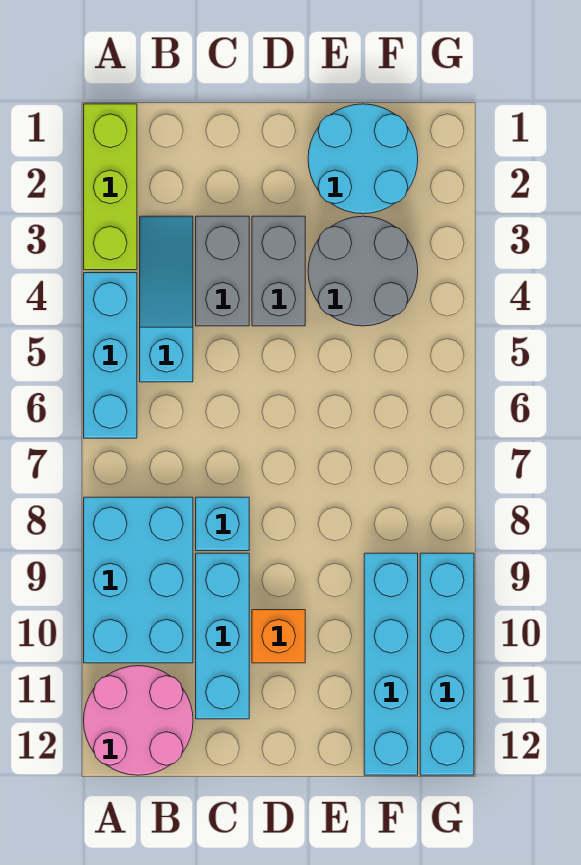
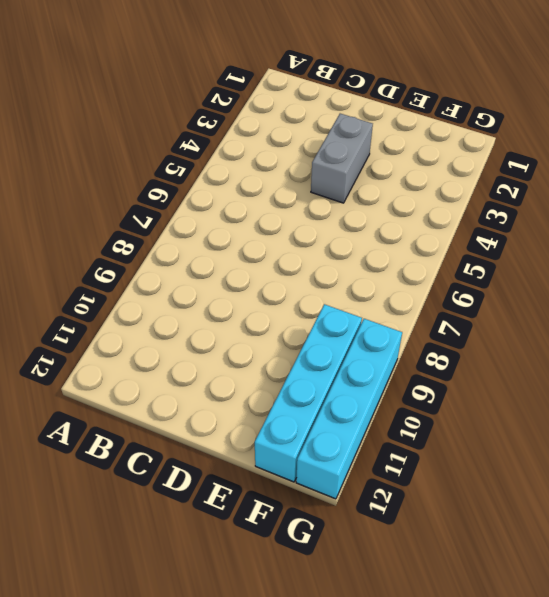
none -> lime 1x3 brick [84,104,137,270]
none -> cyan 1x3 brick [84,273,137,438]
none -> cyan 2x3 brick [84,497,193,663]

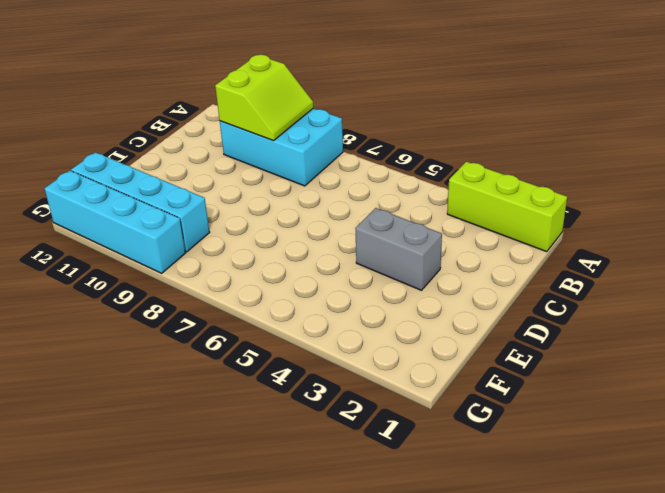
lime 2x2 slope [215,55,314,140] -> none
none -> cyan 1x3 brick [84,273,137,438]
none -> pink 2x2 round brick [84,666,193,775]
none -> cyan 1x3 slope [140,216,193,382]

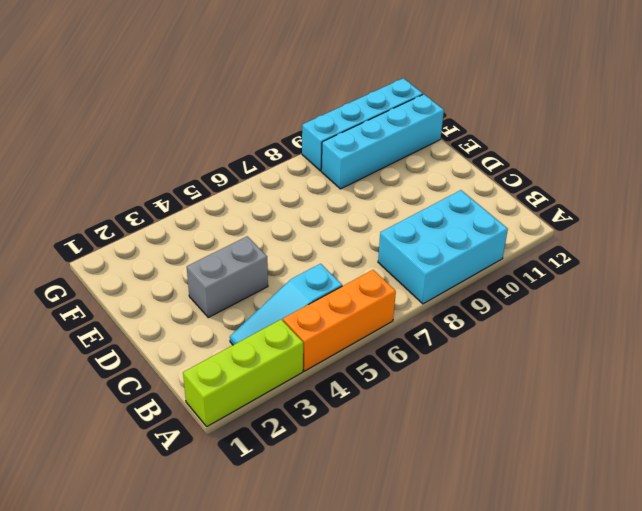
orange 1x3 brick [283,270,396,371] -> cyan 1x3 brick [84,273,137,438]
none -> pink 2x2 round brick [84,666,193,775]
none -> grey 1x2 brick [196,216,249,326]
none -> cyan 1x1 brick [196,497,249,551]

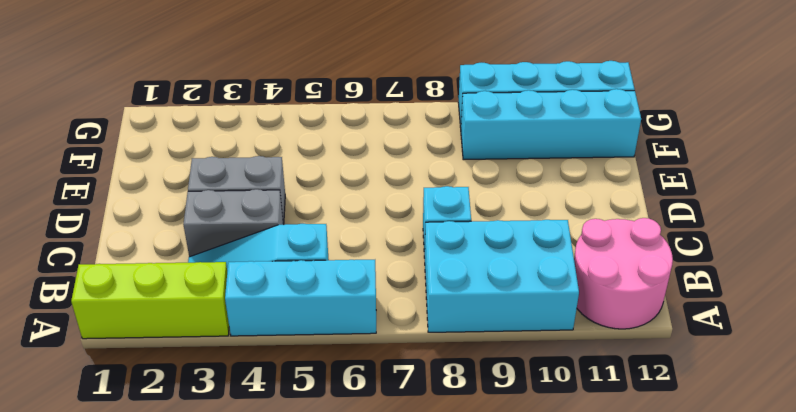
none -> cyan 1x3 brick [196,553,249,719]
none -> orange 1x1 brick [252,610,305,663]
none -> cyan 2x2 round brick [308,104,418,214]

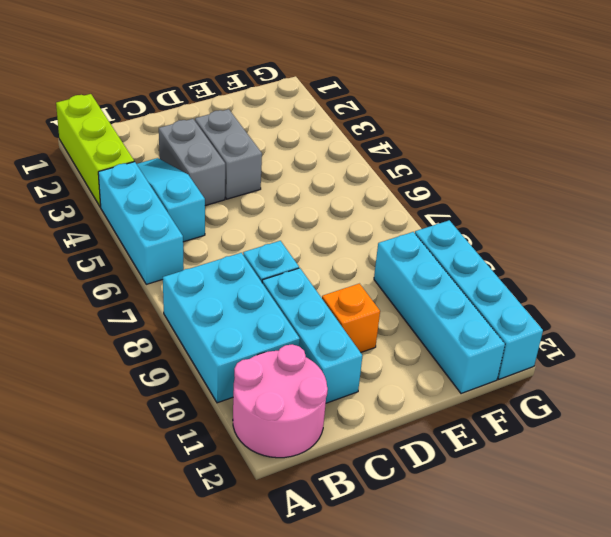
none -> cyan 2x2 round brick [308,104,418,214]
none -> grey 2x2 round brick [308,216,418,326]

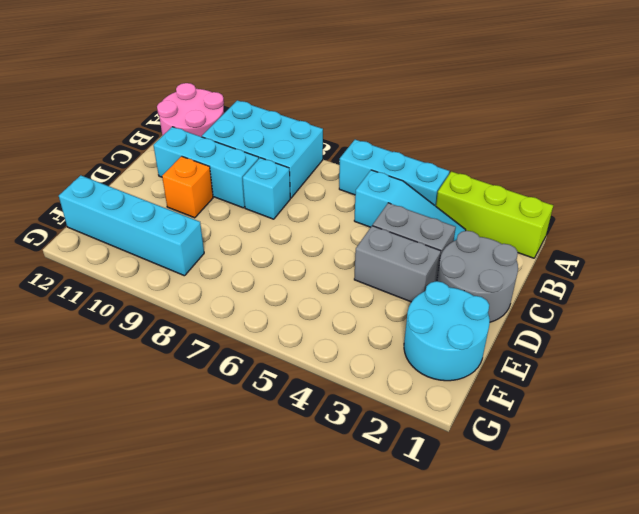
grey 2x2 round brick [437,231,518,322] -> grey 2x2 round brick moved to [308,216,418,326]
none -> cyan 1x4 brick [420,553,474,775]

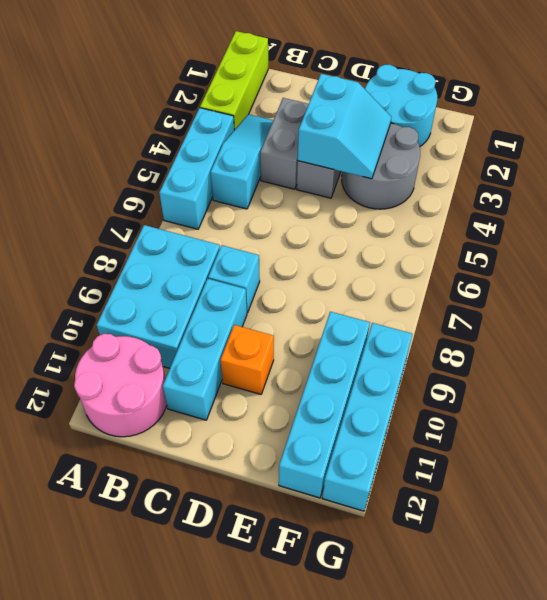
cyan 2x2 slope [298,74,391,179] -> none

